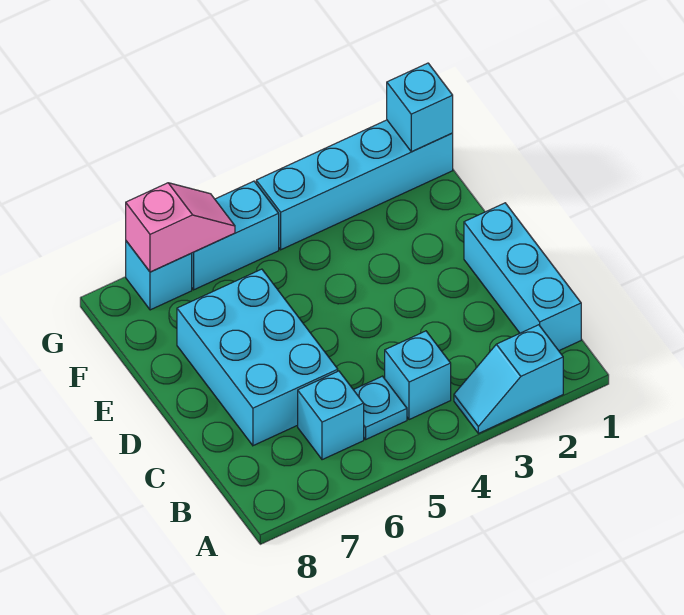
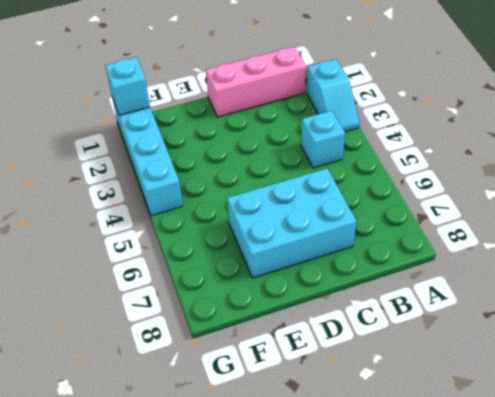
pink 1x3 brick [206,47,306,117] -> cyan 1x3 brick [464,203,581,351]
none -> cyan 1x1 plate [354,376,407,439]
none -> cyan 1x1 brick [298,371,364,460]

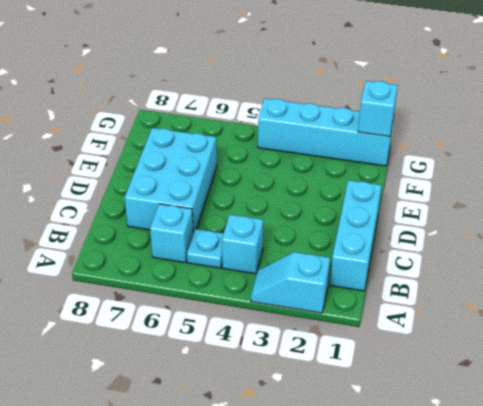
none -> cyan 1x2 brick [191,181,279,290]
none -> cyan 1x1 brick [126,241,192,310]

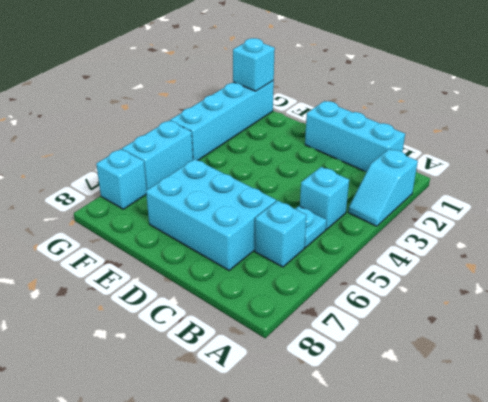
none -> pink 1x2 slope [126,183,235,272]

